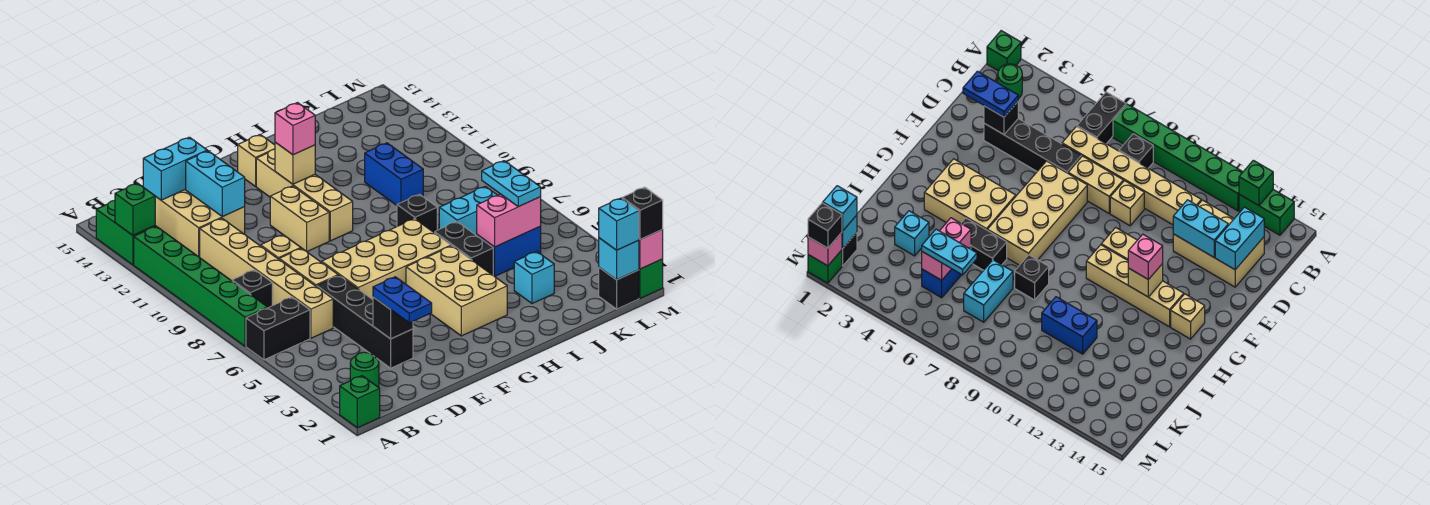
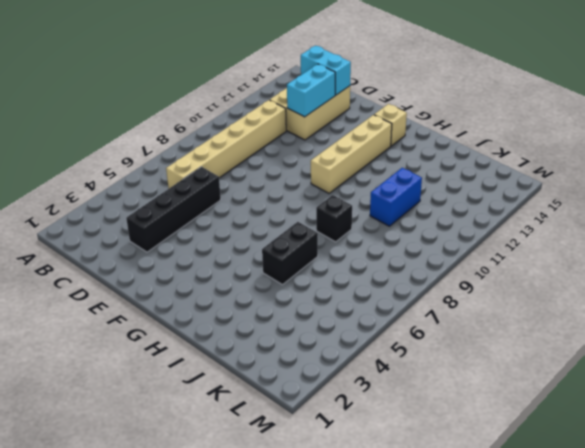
none -> green 1x1 brick [340,376,380,428]
none -> black 1x2 brick [246,297,310,360]
none -> green 1x6 brick [134,226,268,346]
none -> green 1x2 brick [96,200,155,265]

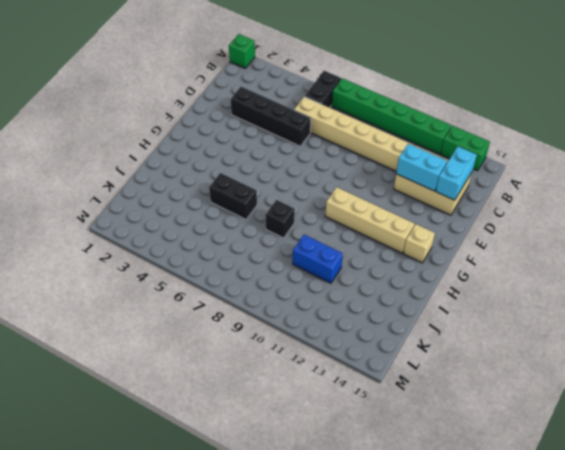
none -> green 1x1 round brick [350,352,379,387]
none -> black 1x1 brick [232,270,272,308]
none -> tan 1x2 brick [279,248,338,287]
none -> tan 1x1 brick [261,235,301,259]

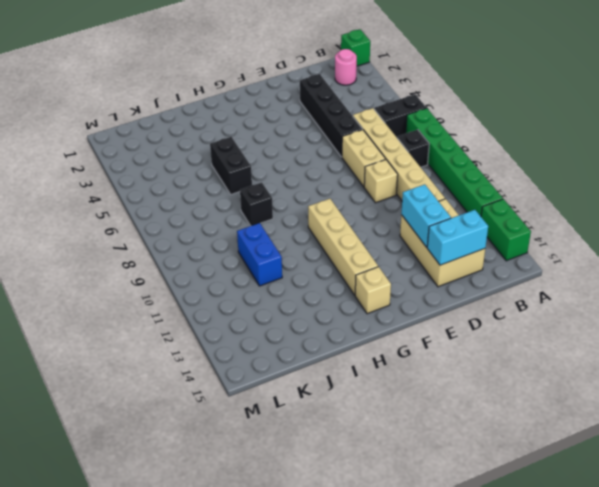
pink 1x1 round brick [335,49,357,85] -> green 1x1 round brick [350,352,379,387]
none -> tan 2x4 brick [322,219,451,299]
none -> tan 1x2 brick [270,186,329,252]
none -> tan 2x3 brick [406,246,507,336]
none -> cyan 1x1 brick [514,251,554,304]

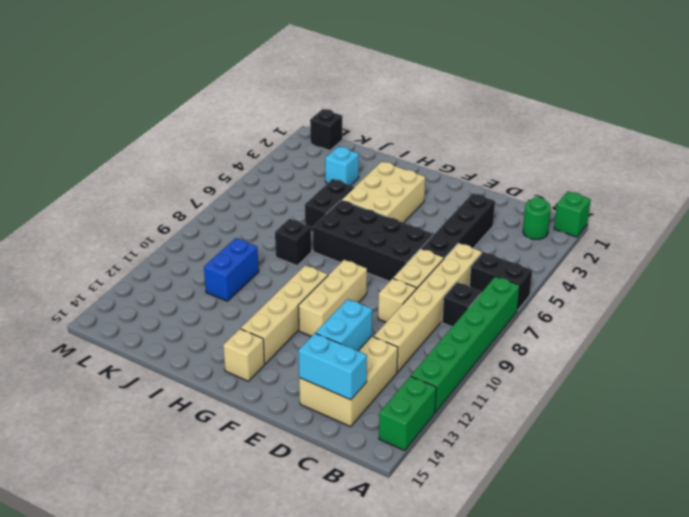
black 2x4 brick [313,200,433,282] -> tan 2x4 brick [322,219,451,299]
tan 1x3 brick [298,260,367,336] -> tan 1x2 brick [270,186,329,252]
none -> blue 1x2 brick [477,227,541,276]
none -> cyan 1x2 brick [439,186,497,235]
none -> green 1x1 brick [639,259,663,298]
none -> green 1x1 brick [115,183,155,235]

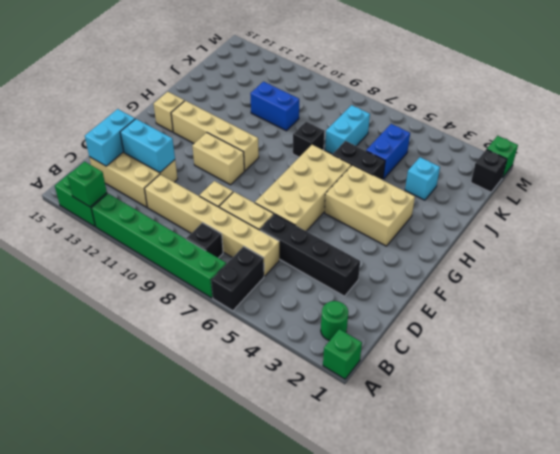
none -> black 1x1 brick [373,297,413,339]
none -> tan 1x1 brick [275,142,315,184]
none -> pink 1x2 brick [477,194,541,247]
none -> cyan 1x1 brick [599,238,639,280]

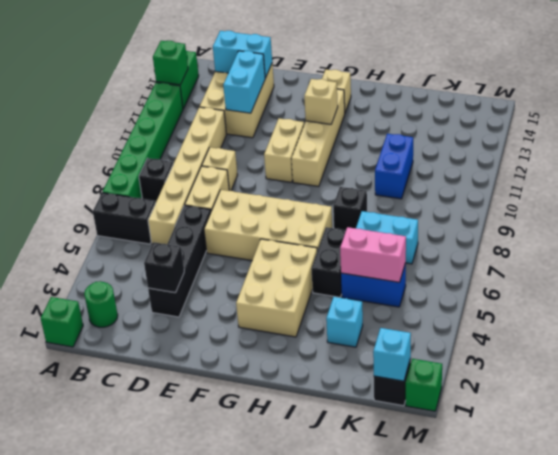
none -> pink 1x1 brick [639,230,663,269]
none -> blue 1x2 plate [373,277,432,323]
none -> pink 1x1 brick [275,103,315,155]
none -> cyan 1x2 plate [482,161,541,207]

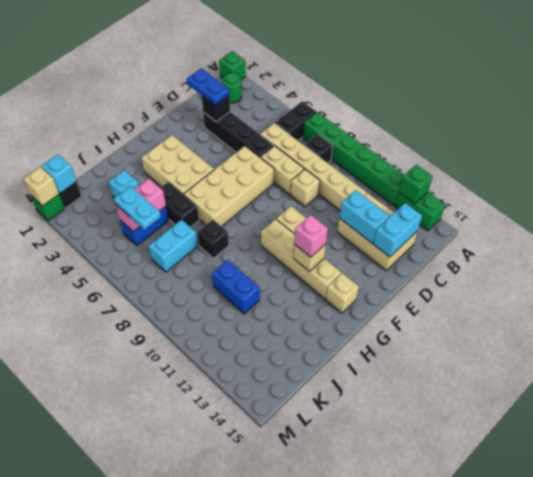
tan 1x1 brick [24,167,59,206] -> pink 1x1 brick [639,230,663,269]
none -> cyan 1x1 brick [599,198,639,250]
none -> black 1x1 brick [622,187,663,240]

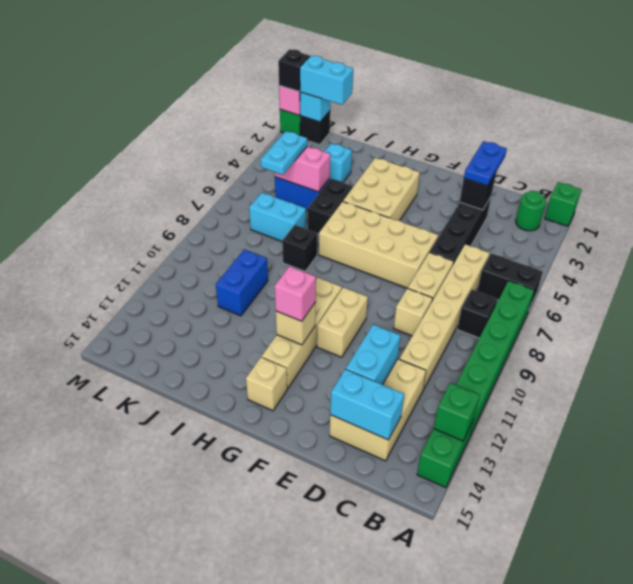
cyan 1x2 brick [300,56,353,105] -> cyan 1x1 brick [599,198,639,250]

